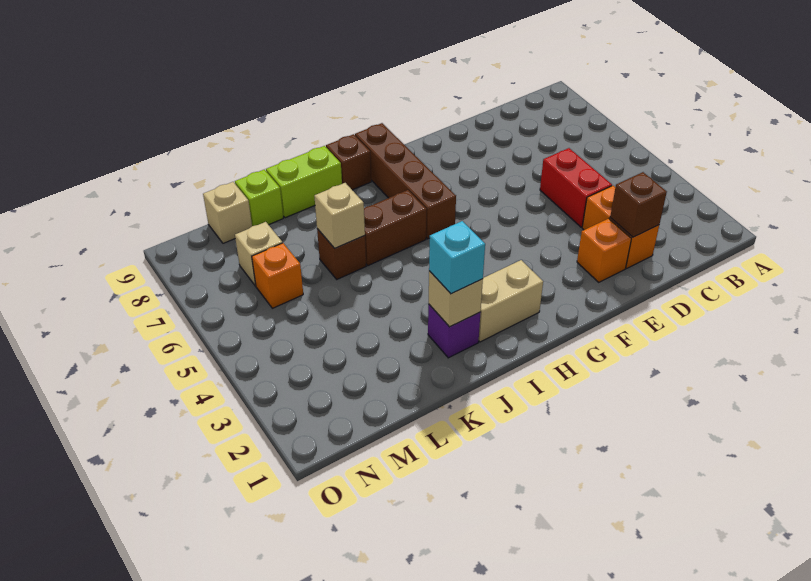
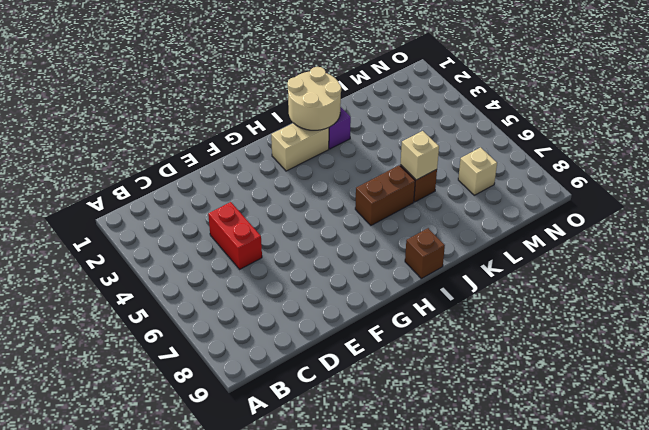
tan 2x2 round brick [287,67,341,130] -> tan 1x1 brick [429,271,483,327]
none -> orange 1x2 brick [582,186,659,268]
none -> orange 1x1 brick [577,218,631,282]
none -> brown 1x4 brick [355,123,456,239]

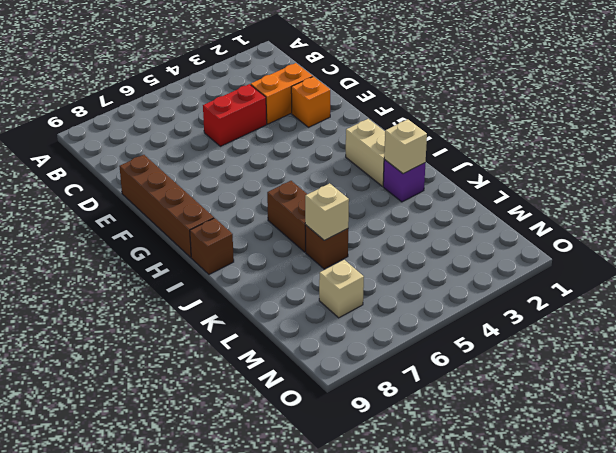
brown 1x4 brick [119,155,214,257] -> brown 1x4 brick turned to [355,123,456,239]
none -> lime 1x2 brick [266,146,342,218]
none -> lime 1x1 brick [235,170,283,226]
none -> orange 1x1 brick [252,243,303,308]

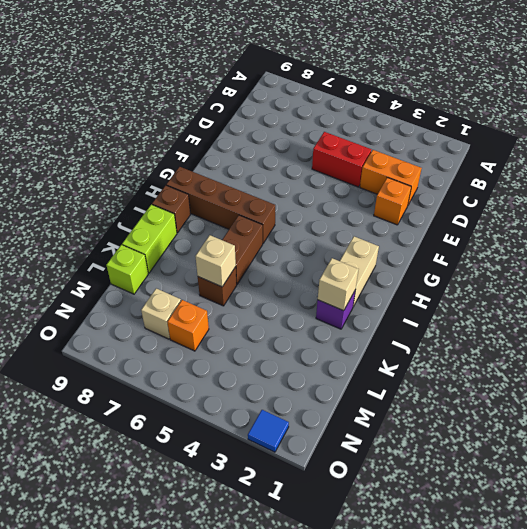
blue 1x1 tile [248,410,289,452] -> none
none -> tan 1x1 brick [203,182,252,243]
none -> brown 1x1 brick [610,172,667,237]
none -> cyan 1x1 brick [429,221,485,294]

